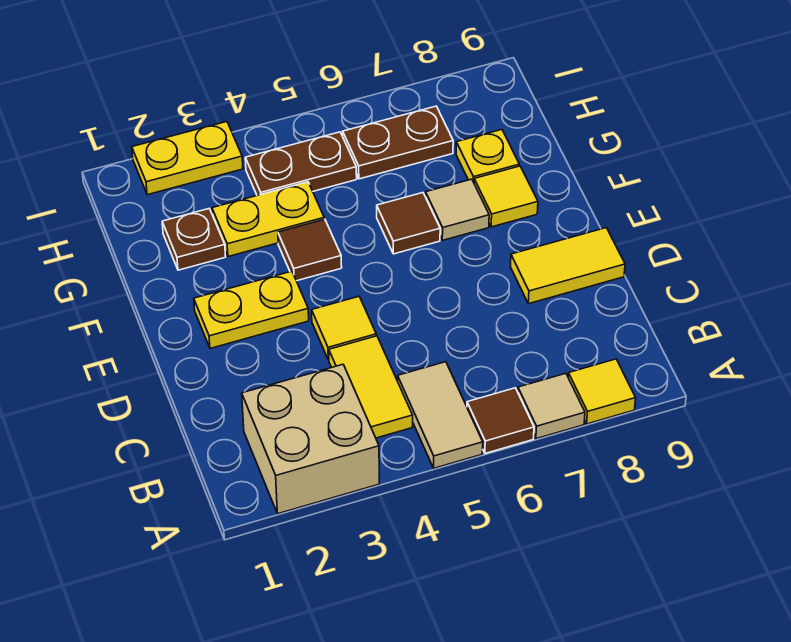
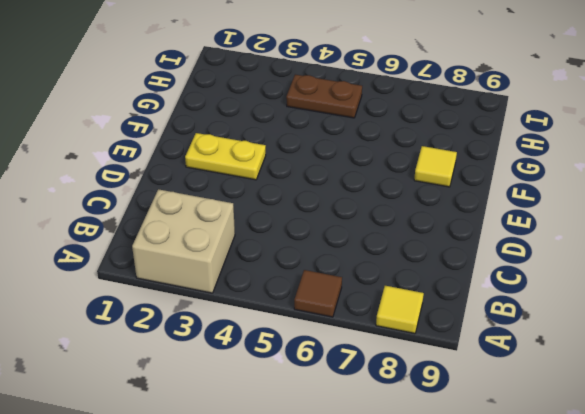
none -> tan 1x2 tile [398,362,483,468]
none -> tan 1x1 tile [518,373,585,439]
none -> yellow 1x2 tile [329,336,413,438]

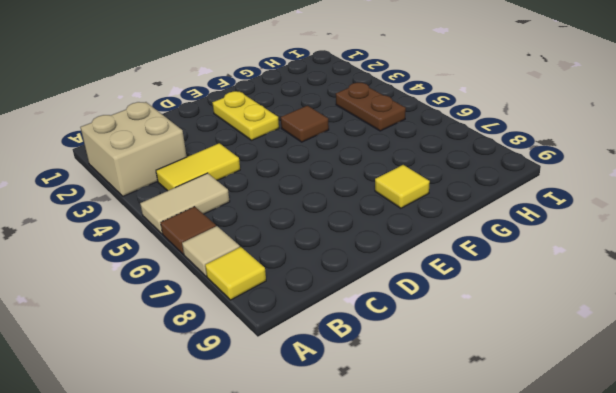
none -> yellow 1x1 tile [312,297,376,360]
none -> yellow 1x2 tile [511,228,625,304]
none -> brown 1x1 tile [377,193,440,254]

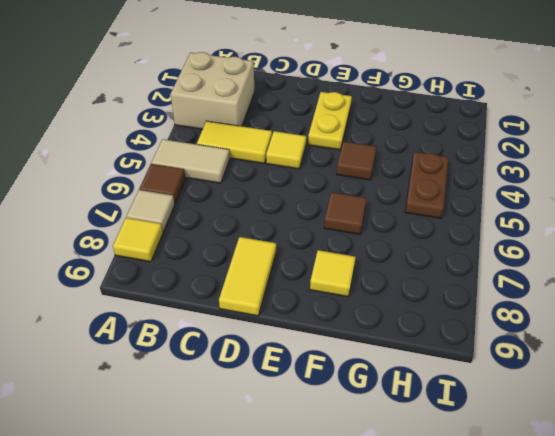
none -> tan 1x1 tile [426,179,489,240]
none -> brown 1x1 plate [162,209,226,270]
none -> yellow 1x2 plate [212,182,324,257]

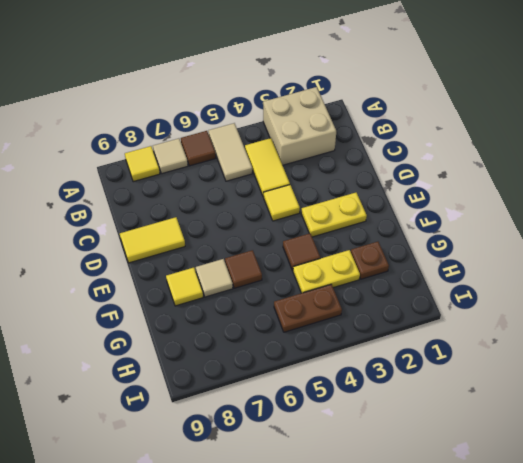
none -> yellow 1x1 plate [456,130,519,182]
none -> brown 1x2 plate [343,106,453,179]
none -> yellow 1x2 plate [132,122,243,195]

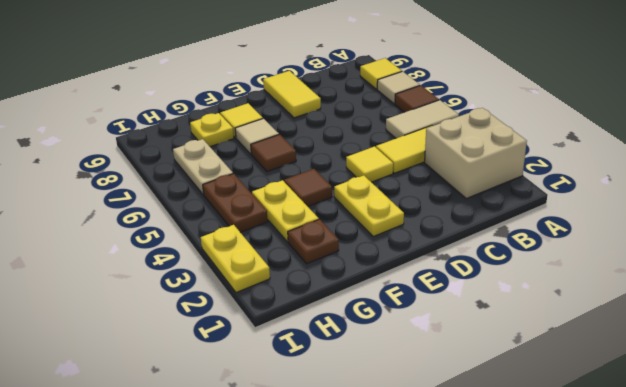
tan 1x2 plate [173,139,233,195] -> brown 1x2 plate [343,106,453,179]

